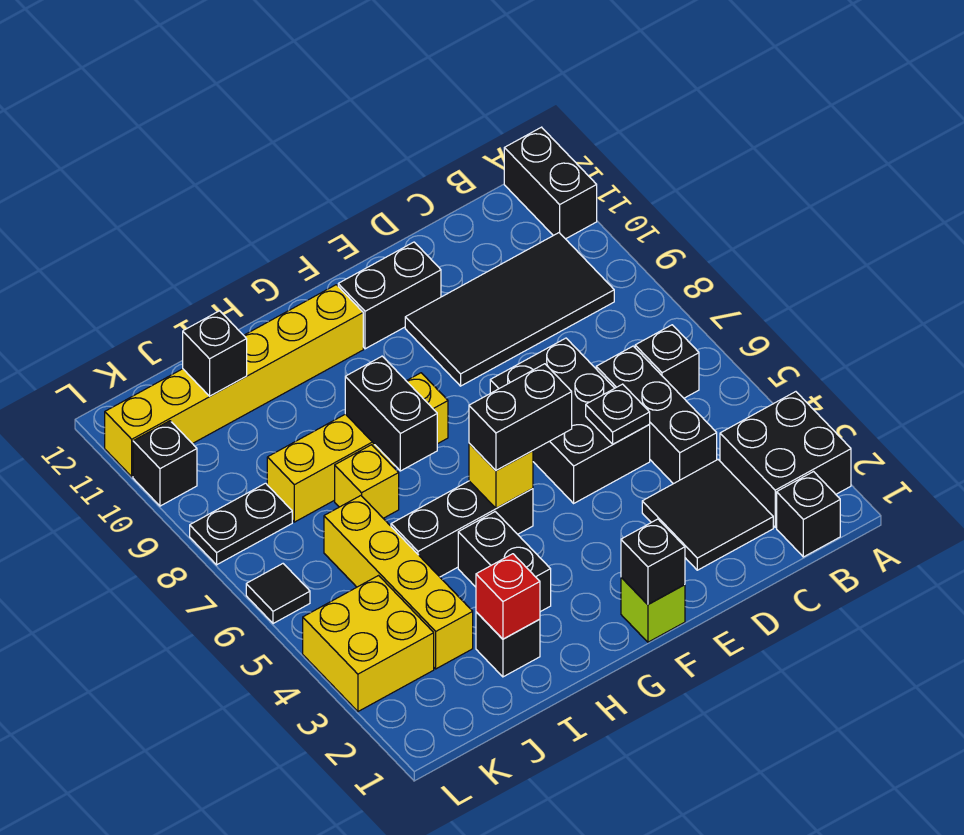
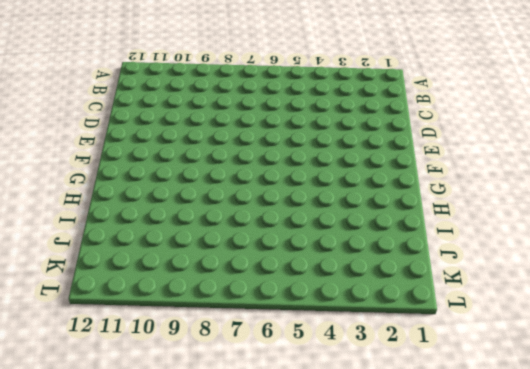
none -> black 2x2 brick [720,392,851,527]
none -> black 1x2 brick [504,127,597,239]
none -> black 1x1 brick [777,472,840,557]

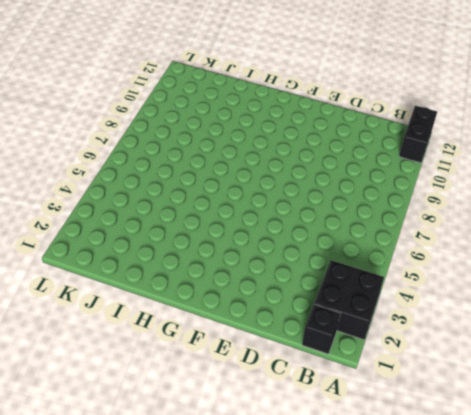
none -> black 1x1 brick [635,325,699,398]
none -> black 2x4 tile [405,233,614,386]
none -> black 2x2 tile [642,460,773,570]

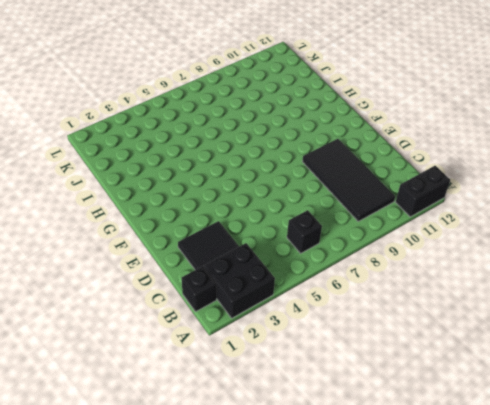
none -> black 1x3 brick [596,346,717,484]
none -> black 2x3 brick [490,338,650,503]
none -> black 1x2 brick [338,242,441,349]

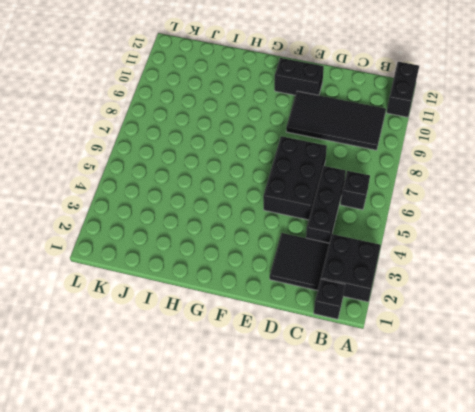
none -> lime 1x1 brick [621,577,685,642]
none -> black 1x3 brick [391,481,533,577]
none -> yellow 1x4 brick [267,373,448,522]

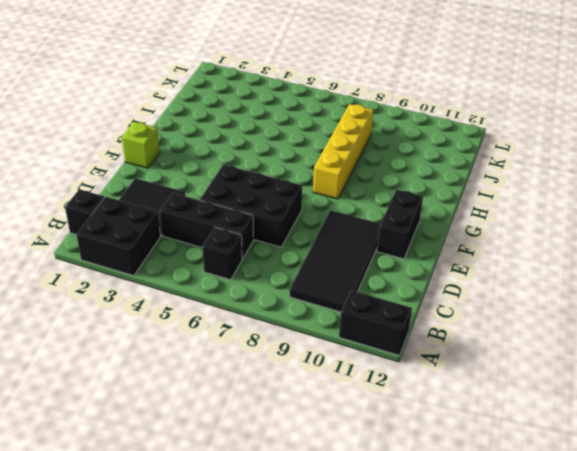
none -> black 1x3 brick [391,481,533,577]
none -> yellow 1x6 brick [105,285,363,477]
none -> black 1x2 brick [458,512,551,612]

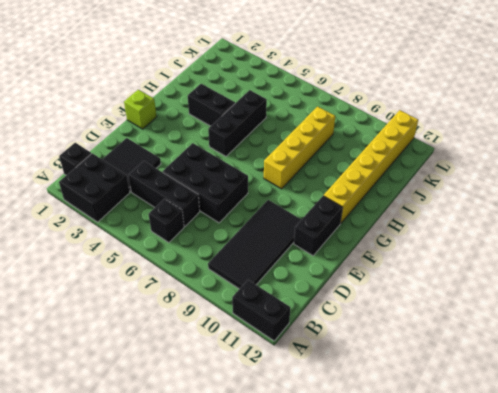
none -> black 1x1 brick [476,612,540,677]
none -> yellow 1x1 brick [335,445,399,518]
none -> yellow 1x4 brick [324,496,473,669]

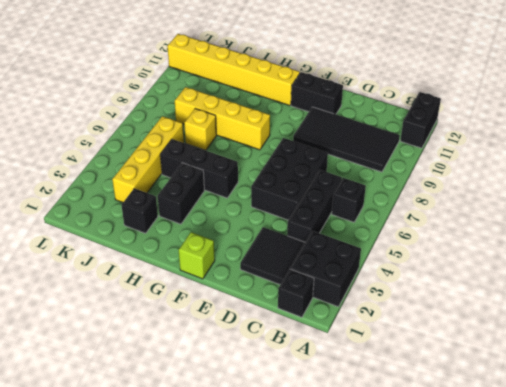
none -> yellow 2x2 brick [303,576,434,711]
none -> black 1x2 plate [190,483,292,565]
none -> black 1x1 tile [246,564,310,624]

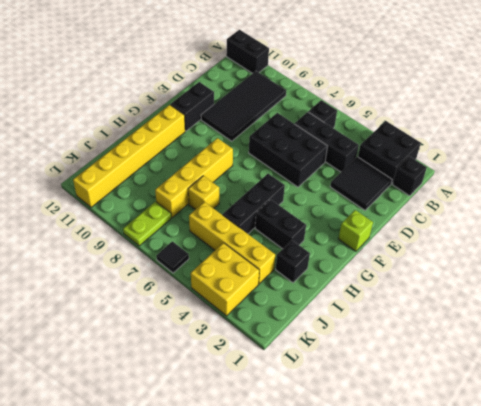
lime 1x2 plate [123,202,171,246] -> black 1x2 plate [190,483,292,565]
none -> black 1x1 brick [133,421,197,506]
none -> black 1x1 plate [586,384,650,444]
none -> black 1x1 brick [621,519,685,604]

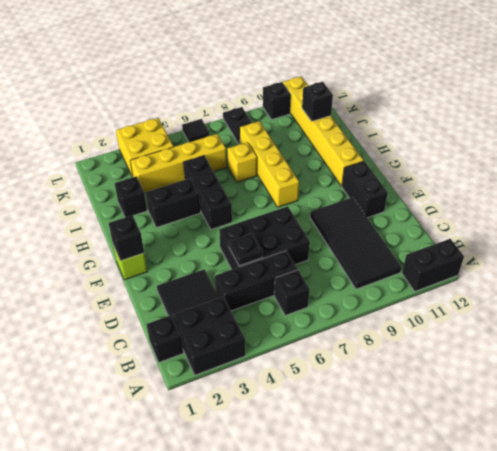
none -> yellow 1x1 brick [469,443,533,508]
none -> black 1x2 brick [345,356,437,471]
none -> red 1x1 brick [476,554,540,639]

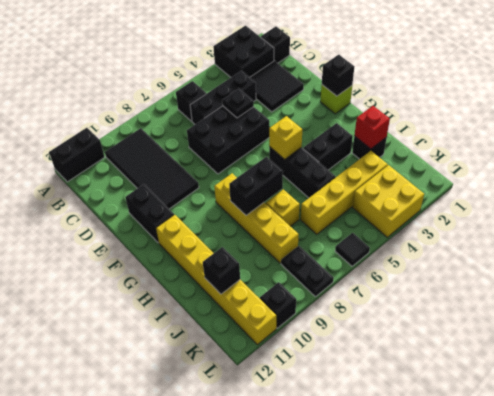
none -> black 1x2 brick [469,364,572,470]

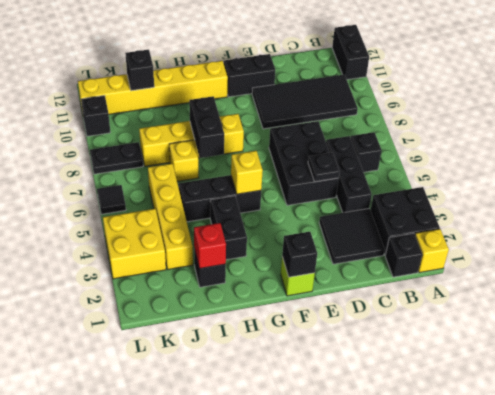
yellow 1x1 brick [415,229,449,273] -> none
none -> black 1x2 brick [469,364,572,470]

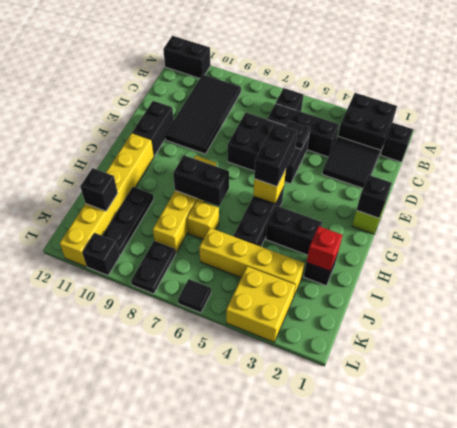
black 1x3 plate [102,187,154,255] -> none

